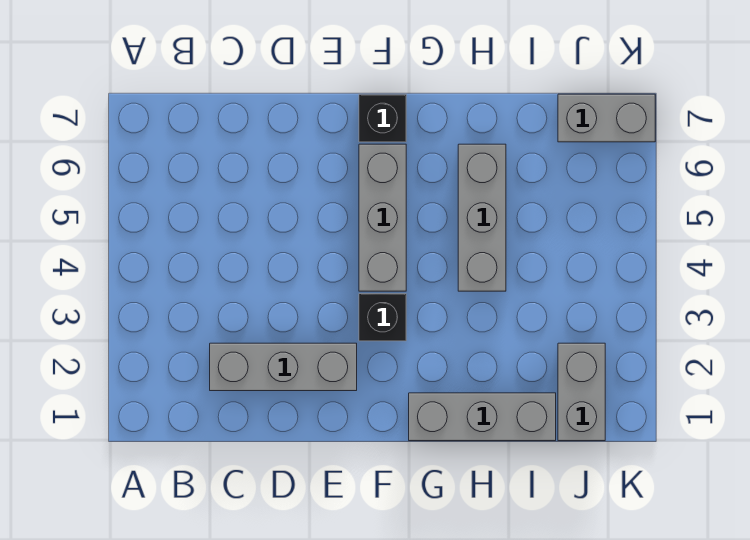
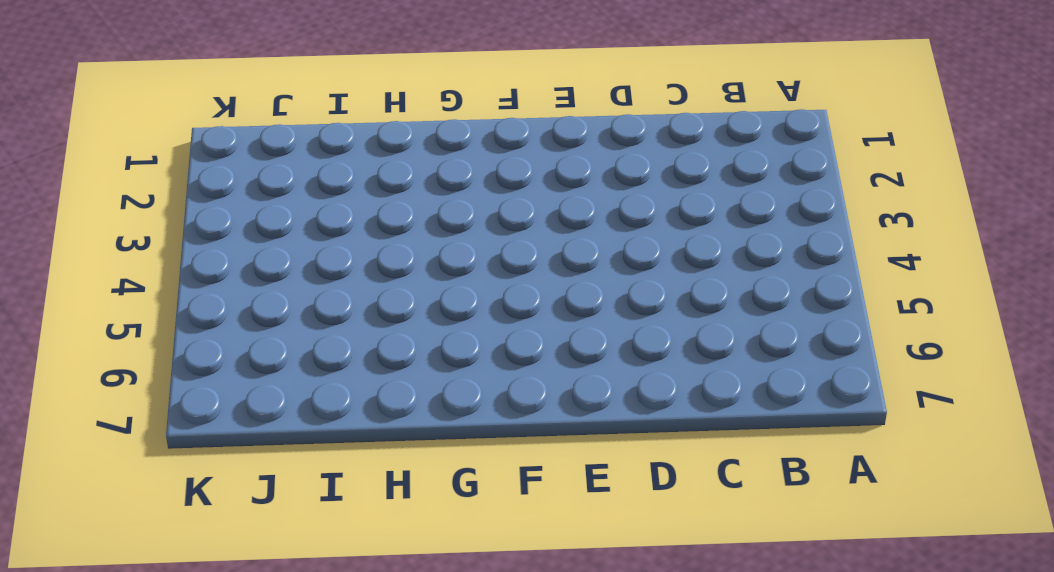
none -> grey 1x3 brick [210,343,357,391]
none -> black 1x1 brick [359,294,406,341]

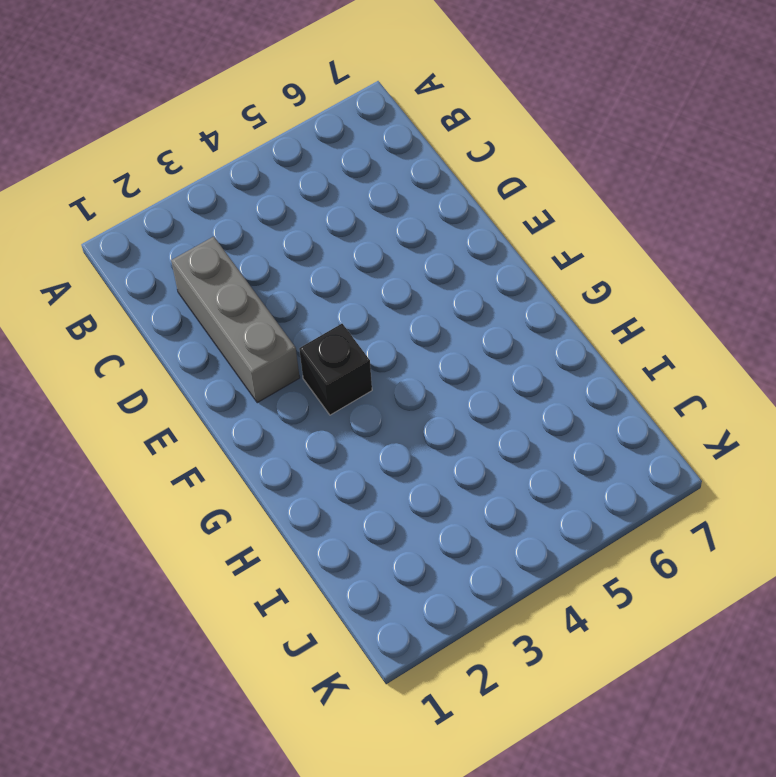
none -> grey 1x3 brick [359,144,406,291]
none -> black 1x1 brick [359,94,406,142]

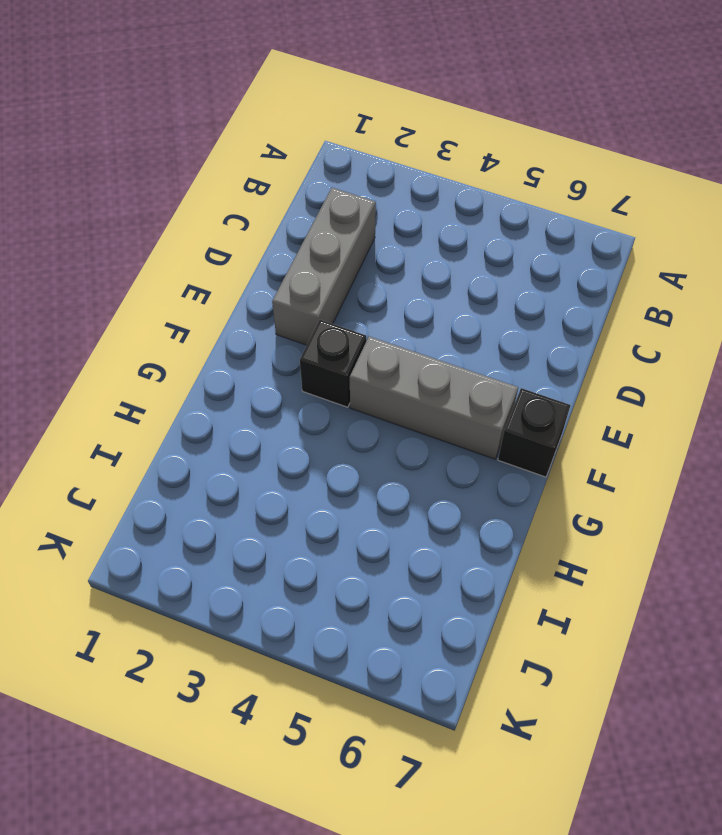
none -> grey 1x3 brick [409,393,556,441]
none -> grey 1x3 brick [458,144,506,291]

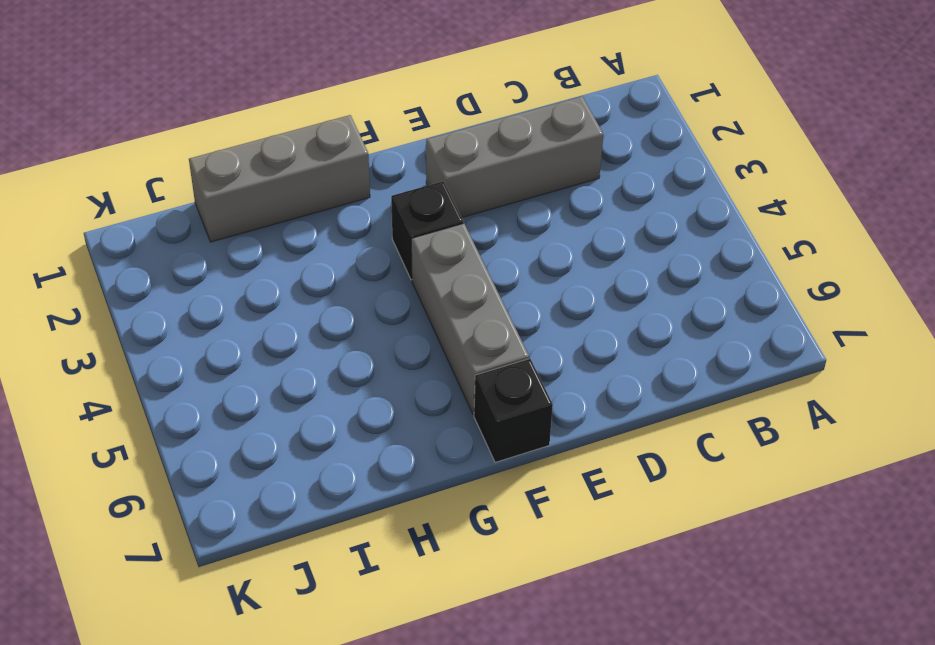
none -> grey 1x3 brick [458,144,506,291]
none -> grey 1x2 brick [558,343,605,441]

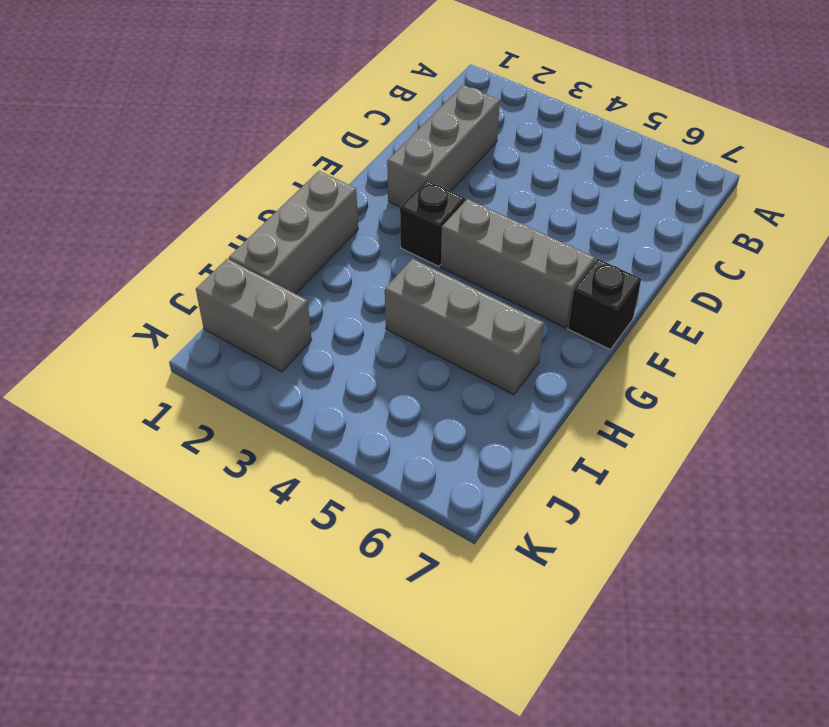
none -> grey 1x2 brick [558,94,655,142]

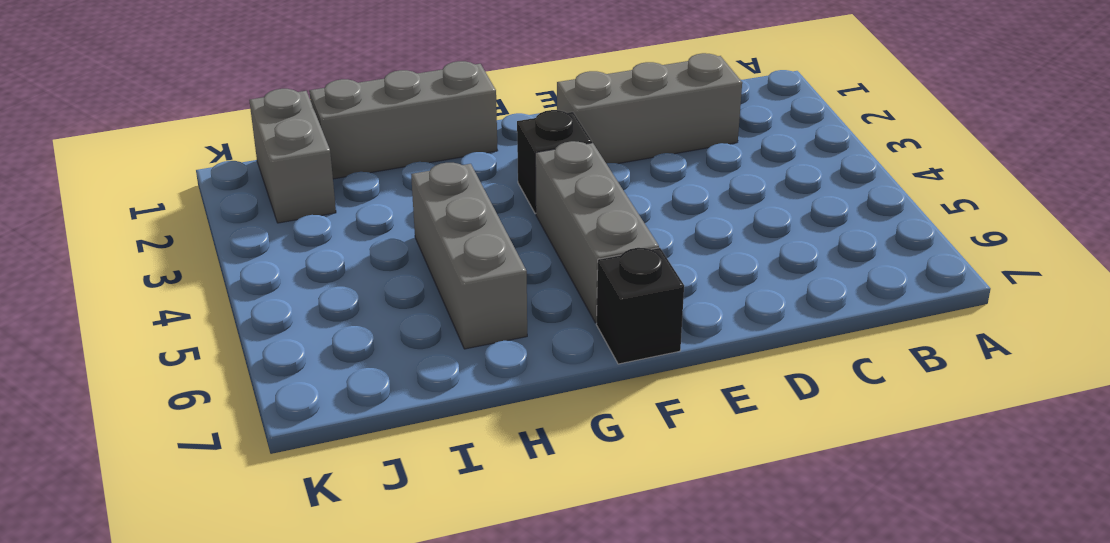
none -> grey 1x2 brick [558,94,655,142]

